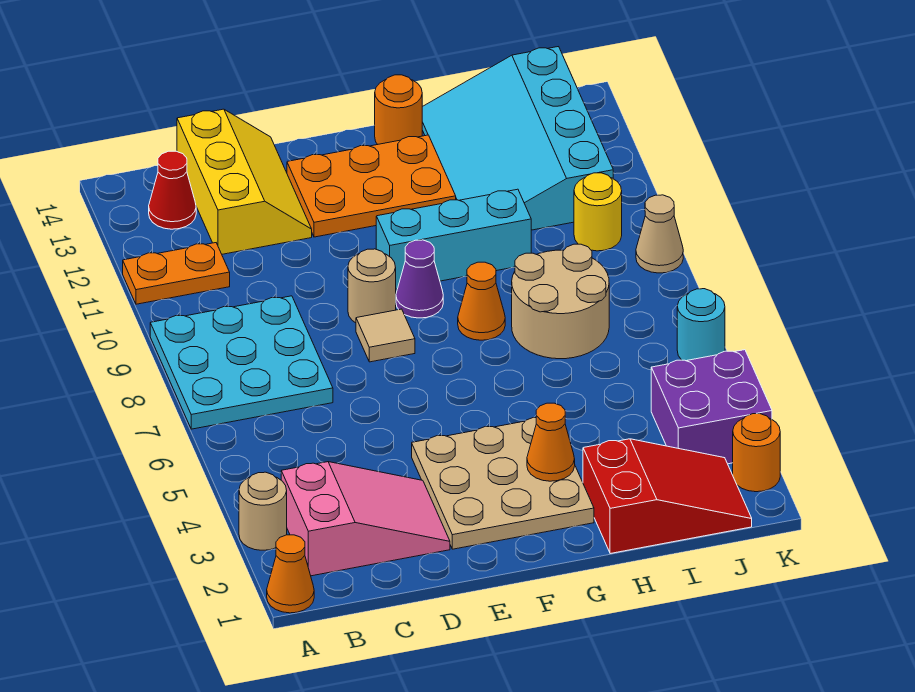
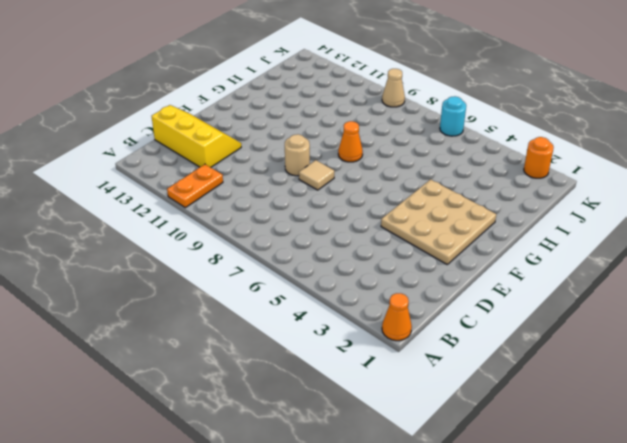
none -> tan 1x1 round brick [239,472,287,550]
none -> cyan 3x3 plate [150,296,333,429]
none -> pink 2x3 slope [281,462,450,576]

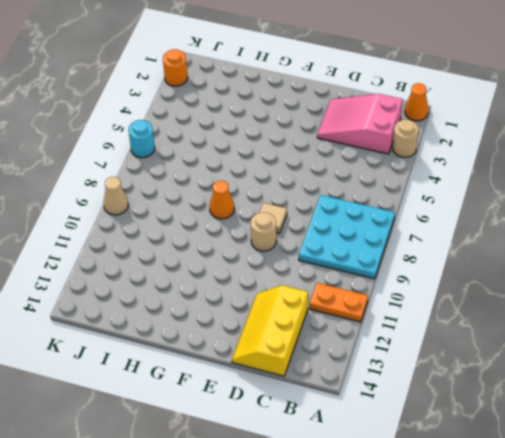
none -> red 1x1 cone [149,151,196,229]
none -> tan 3x3 plate [412,418,594,549]
none -> orange 2x3 plate [287,135,456,237]

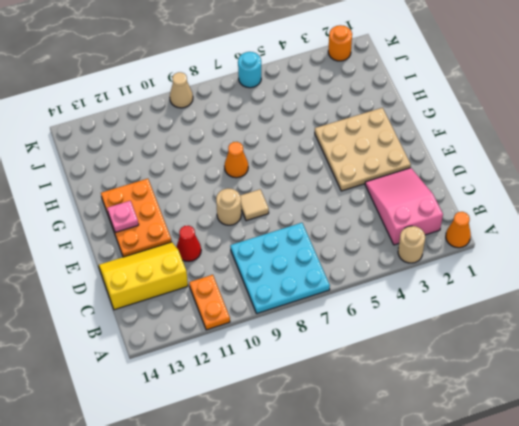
red 1x1 cone [177,226,201,261] -> red 1x1 cone moved to [149,151,196,229]
pink 1x1 plate [107,201,139,233] -> none
none -> purple 1x1 cone [396,240,443,318]
none -> cyan 1x3 brick [376,189,531,289]
none -> orange 1x1 round brick [375,75,422,144]

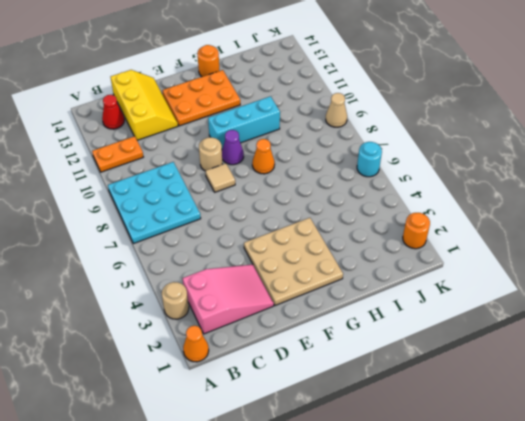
none -> red 2x3 slope [583,439,752,554]
none -> tan 2x2 round brick [512,244,609,359]
none -> cyan 3x4 slope [422,47,613,230]

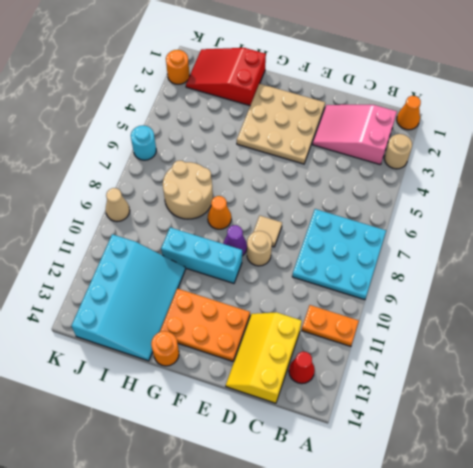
none -> purple 2x2 brick [651,350,772,464]
none -> yellow 1x1 round brick [574,173,622,251]
none -> orange 1x1 cone [527,403,575,481]

